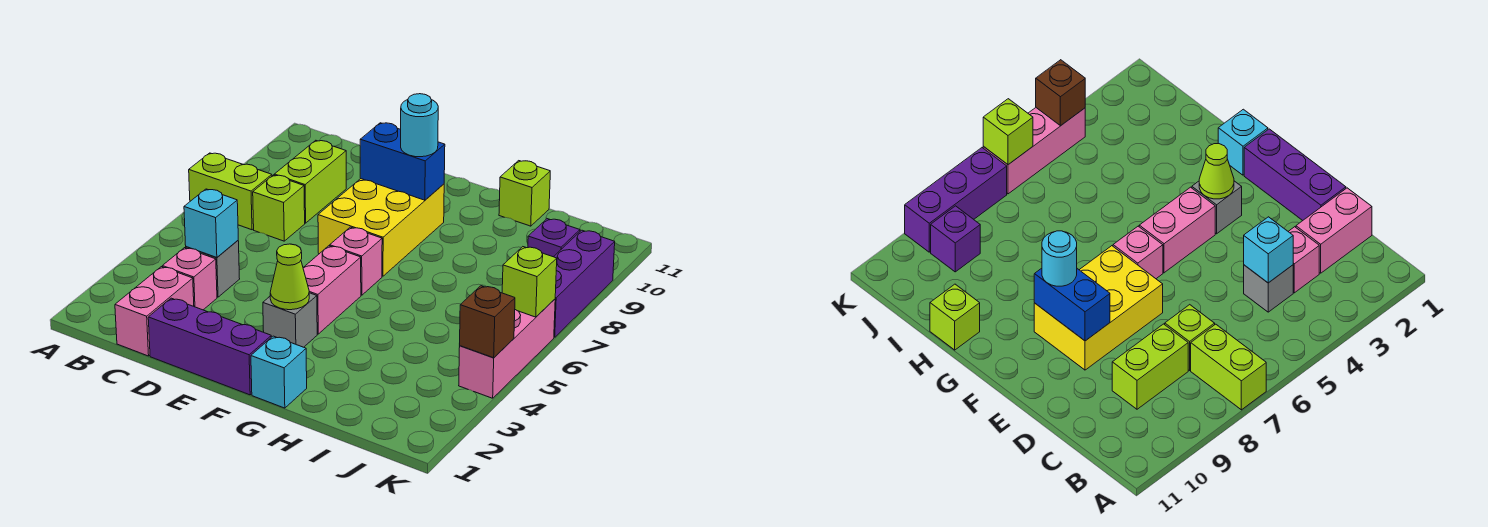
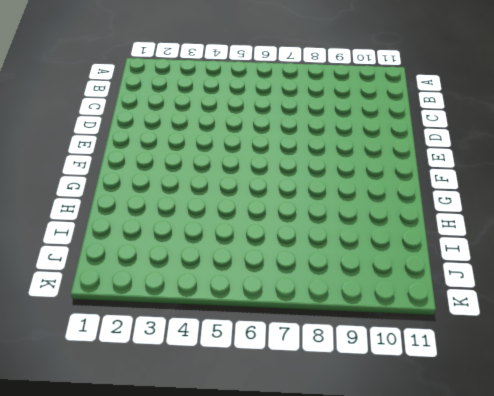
none -> lime 1x2 brick [189,153,272,230]
none -> pink 1x2 brick [115,267,194,356]
none -> pink 1x1 brick [162,248,217,310]

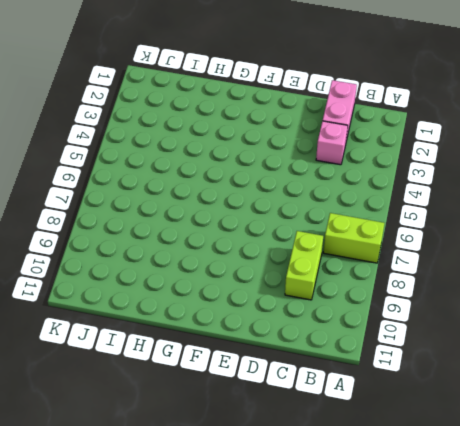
none -> grey 1x1 brick [186,241,240,297]
none -> lime 1x1 brick [253,175,305,241]
none -> purple 1x3 brick [148,298,271,395]

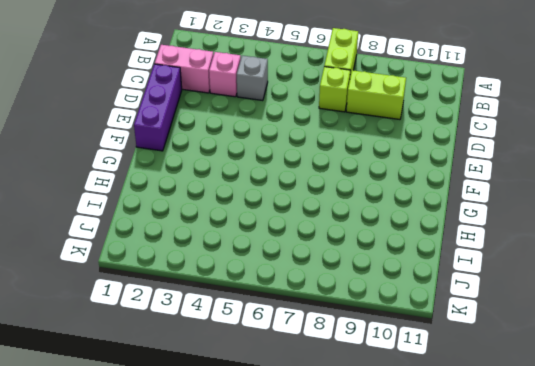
none -> yellow 2x3 brick [318,179,444,276]
none -> grey 1x1 brick [263,293,317,347]
none -> pink 1x2 brick [303,246,361,334]

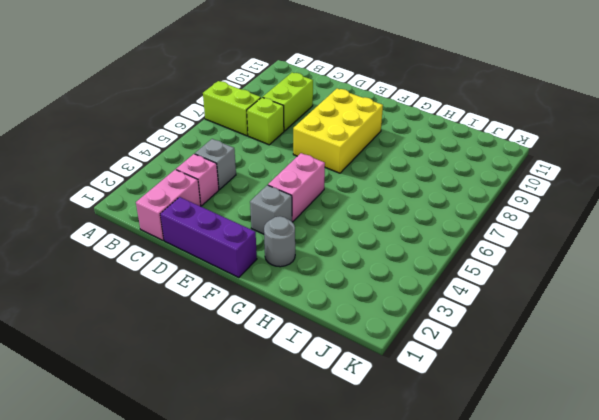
grey 1x1 round brick [264,216,295,267] -> none
none -> pink 1x1 brick [330,227,382,295]
none -> cyan 1x1 brick [251,336,307,408]
none -> lime 1x1 brick [499,161,550,226]

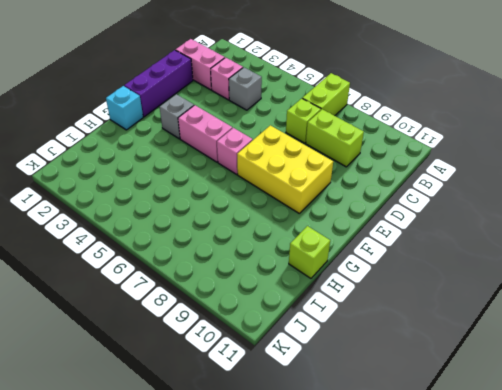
none -> purple 1x1 brick [528,219,580,257]
none -> pink 1x3 brick [459,299,555,398]
none -> purple 1x3 brick [554,230,615,337]

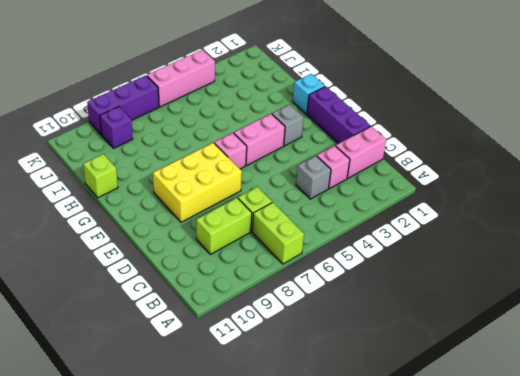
none -> cyan 1x1 brick [184,189,238,257]
none -> blue 1x2 brick [360,123,445,200]
none -> lime 1x1 cone [270,244,309,310]

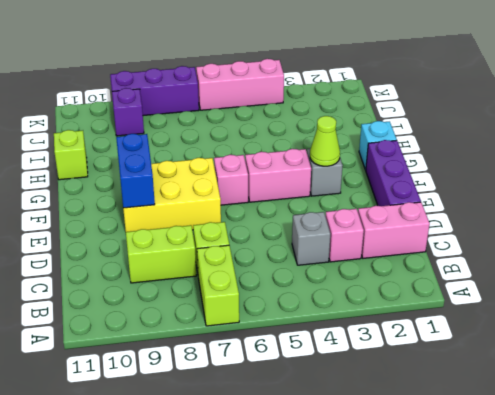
none -> cyan 1x1 brick [184,189,238,257]
none -> brown 1x1 brick [460,286,515,358]
none -> lime 1x1 brick [502,247,557,317]

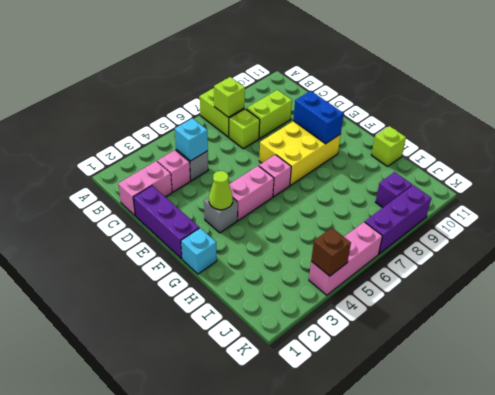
lime 1x1 brick [214,77,245,117] -> lime 1x1 brick moved to [502,247,557,317]
none -> cyan 1x1 round brick [401,94,438,157]

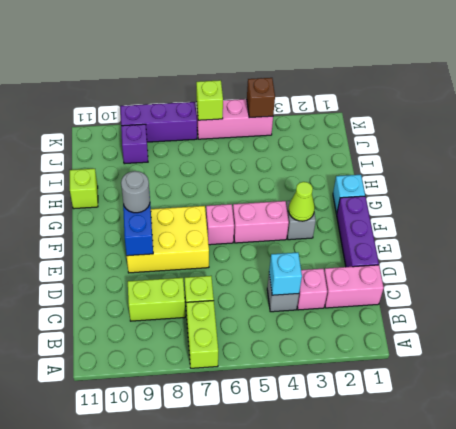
grey 1x1 round brick [121,171,150,213] -> cyan 1x1 round brick [401,94,438,157]

